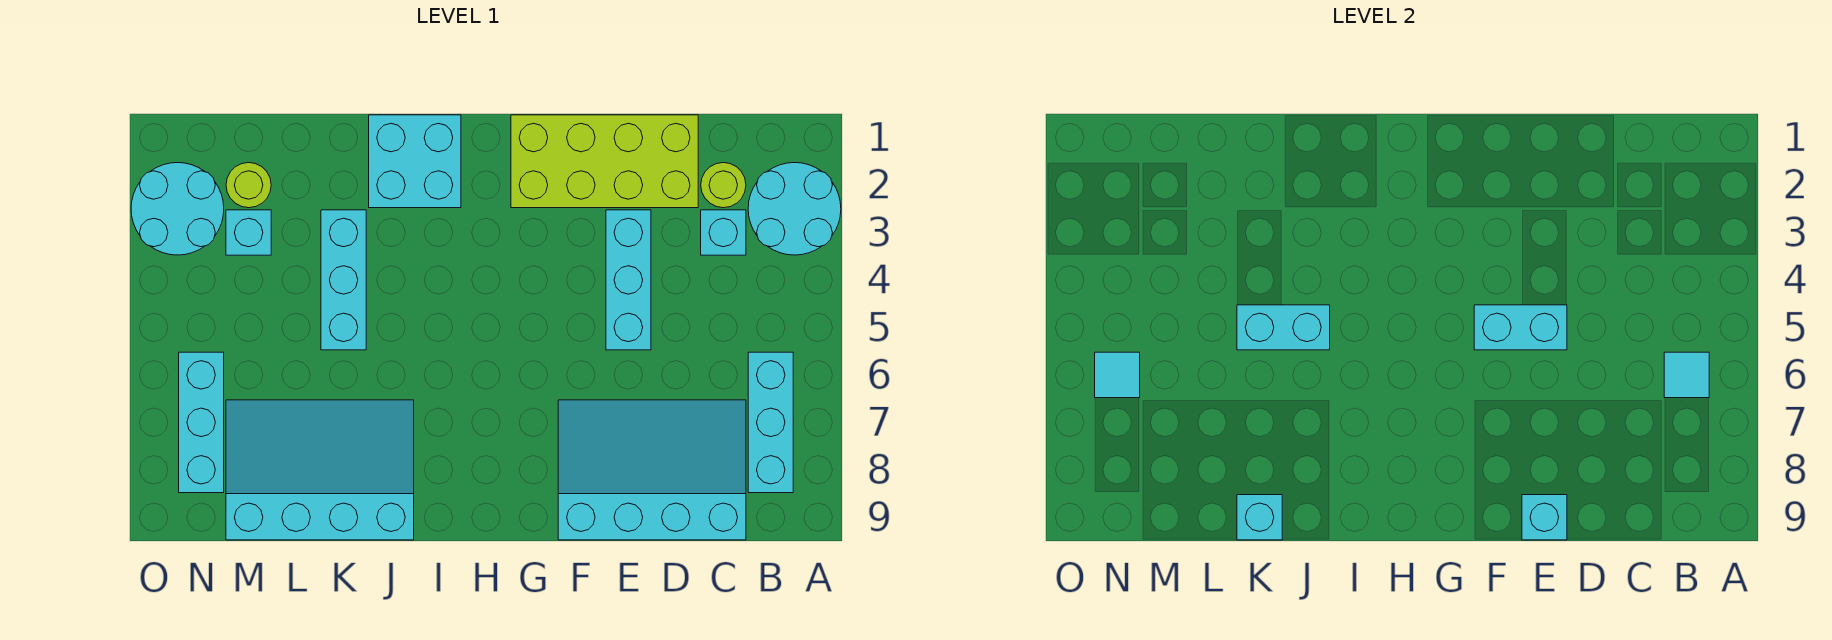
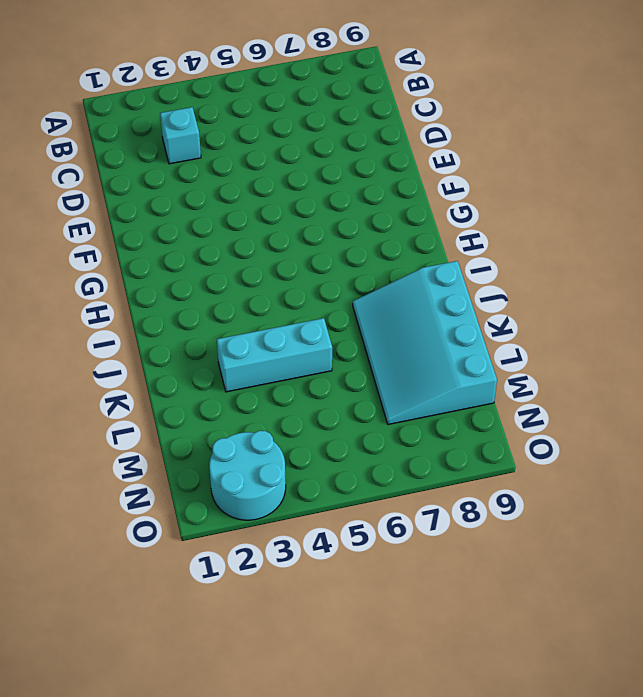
none -> cyan 2x2 round brick [748,163,841,255]
none -> cyan 1x3 brick [748,352,793,493]
none -> lime 1x1 round brick [701,163,746,208]

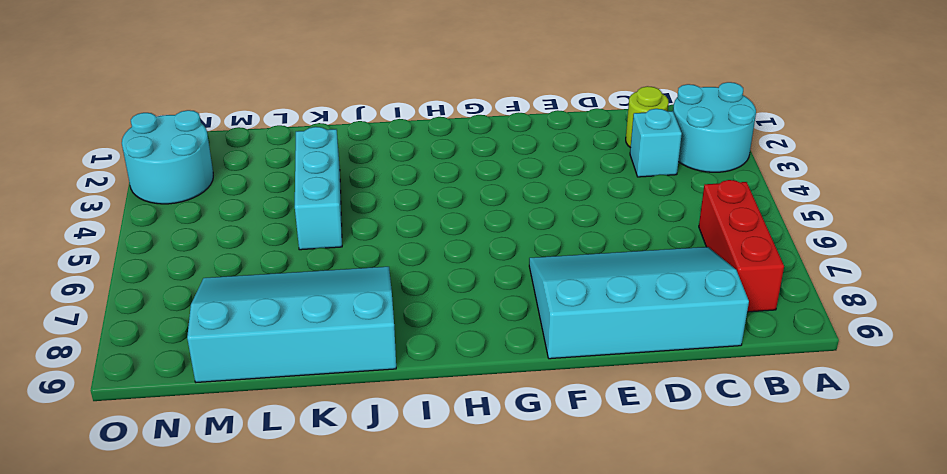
red 1x3 brick [699,180,784,312] -> cyan 1x3 brick [748,352,793,493]
none -> lime 2x4 brick [511,115,698,208]
none -> cyan 1x3 brick [606,210,651,350]
none -> cyan 2x2 brick [369,115,461,208]

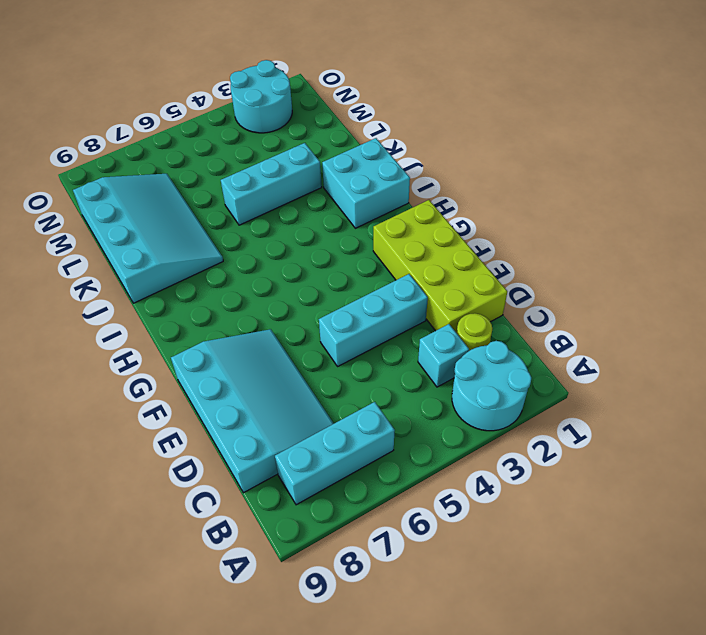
none -> lime 1x1 round brick [226,163,271,208]
none -> cyan 1x1 brick [226,210,271,255]
none -> cyan 1x3 brick [179,352,224,493]

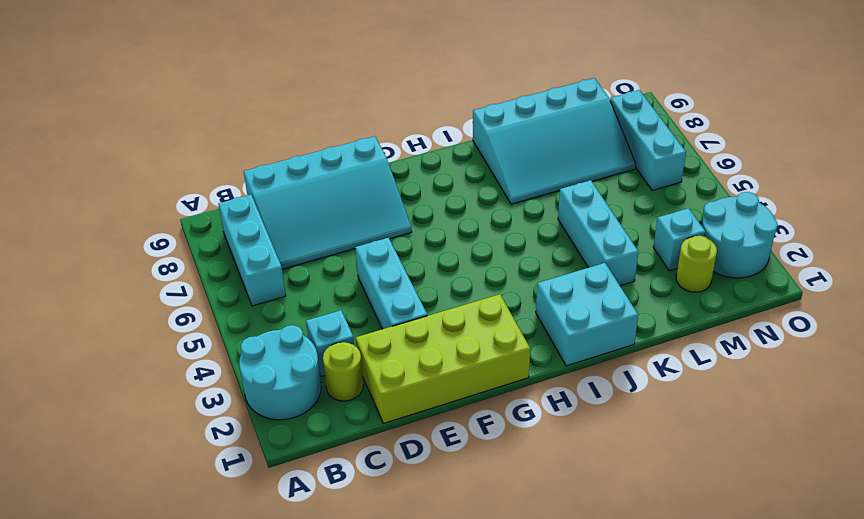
none -> cyan 1x1 tile [1664,352,1709,398]
none -> cyan 1x2 brick [1474,305,1567,350]
none -> cyan 1x1 brick [1522,495,1567,540]

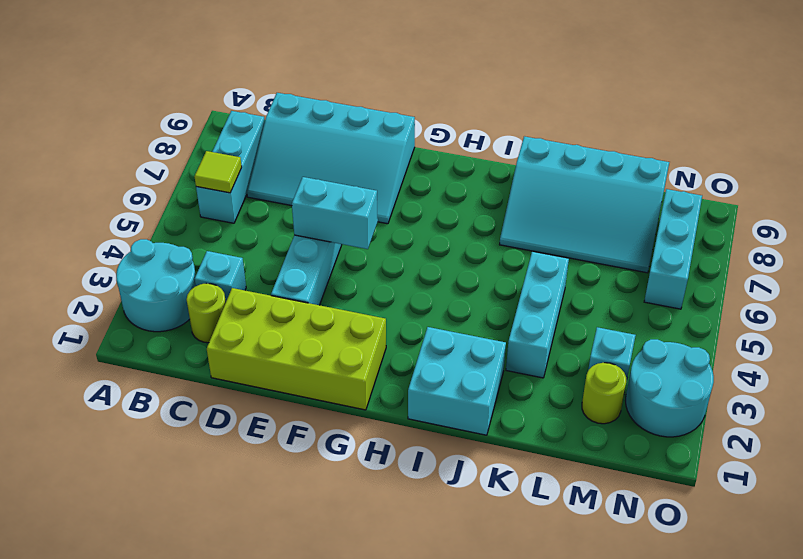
lime 1x1 tile [194,151,242,193] -> cyan 1x1 tile [1664,352,1709,398]
none -> cyan 1x1 brick [1522,495,1567,540]
none -> cyan 1x2 brick [1237,305,1330,350]
none -> cyan 1x1 brick [1237,495,1282,540]

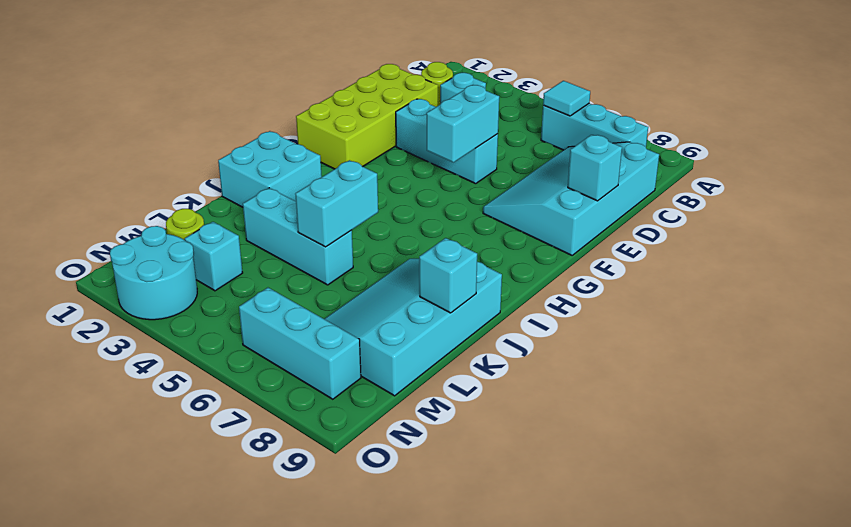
none -> cyan 2x2 round brick [748,163,841,255]
none -> cyan 1x1 tile [1095,352,1140,398]

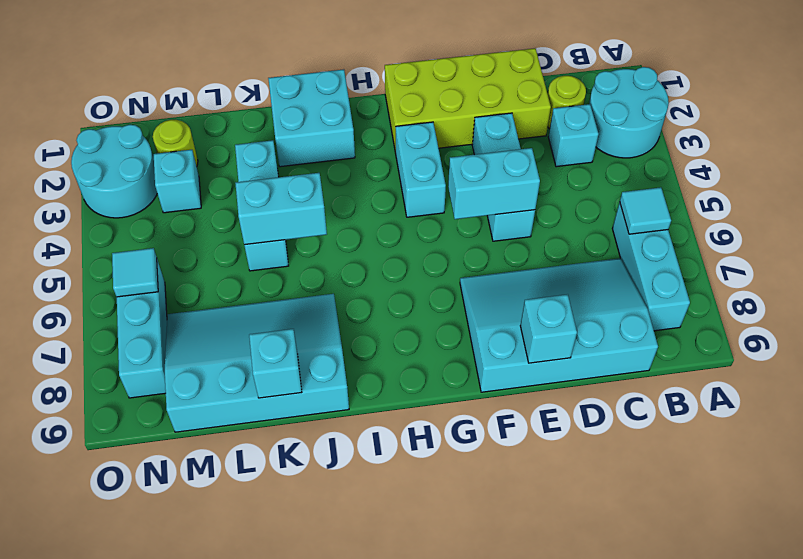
cyan 1x2 brick [396,122,446,217] -> none

